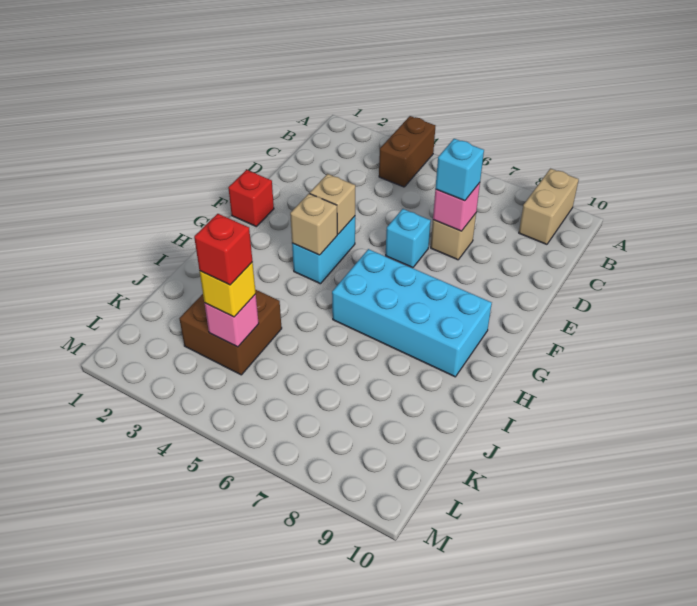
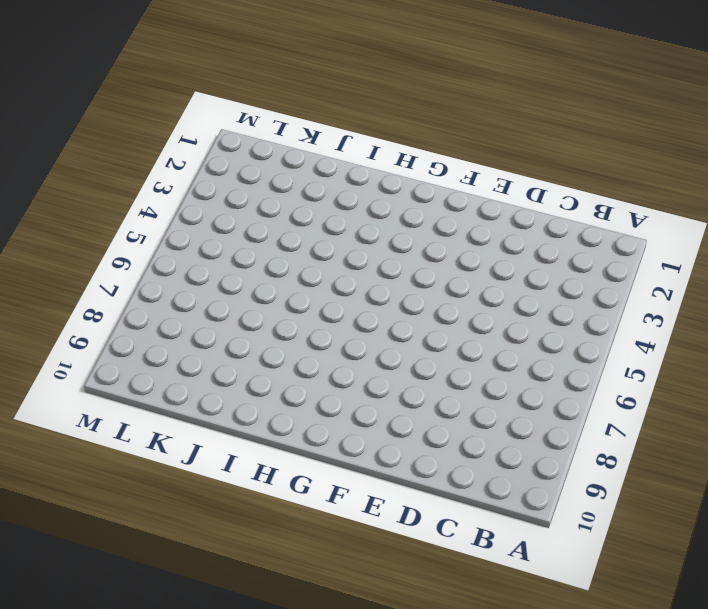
none -> brown 1x2 brick [379,116,435,187]
none -> tan 1x2 brick [519,169,579,244]
none -> tan 1x1 brick [431,213,476,260]

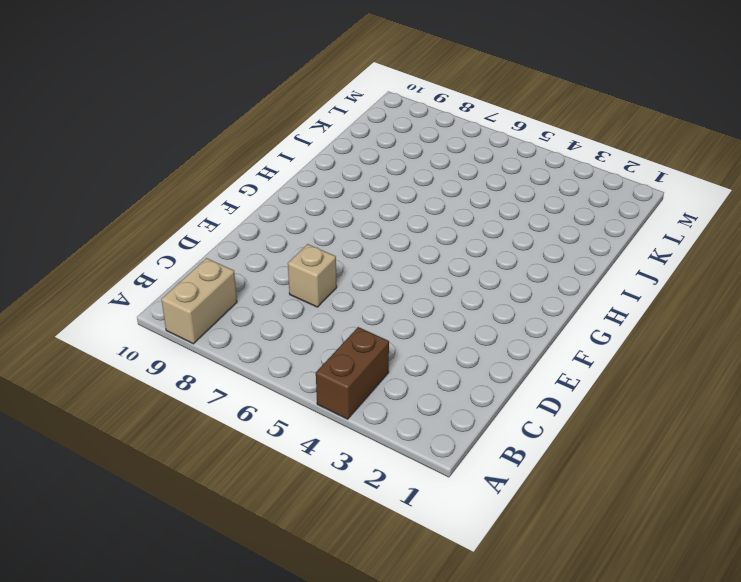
none -> cyan 1x1 brick [386,209,431,268]
none -> red 1x1 brick [228,170,274,226]
none -> cyan 1x2 brick [292,216,355,284]

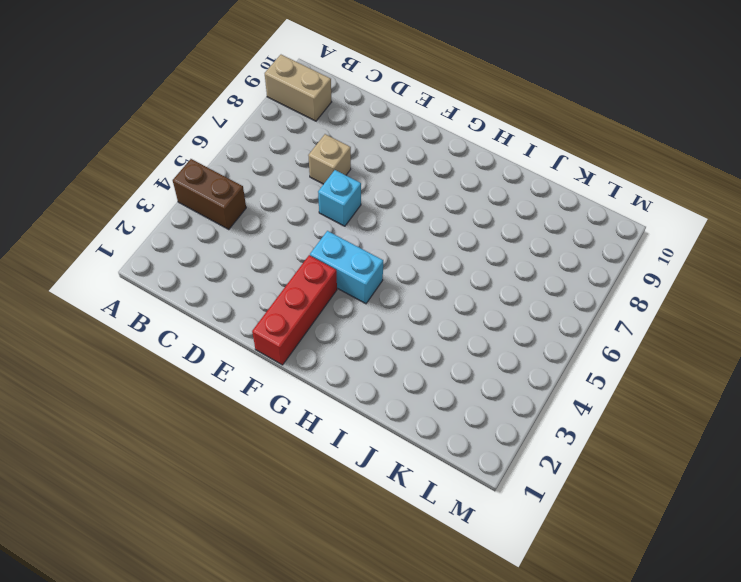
red 1x3 brick [252,255,337,365] -> red 1x1 brick [228,170,274,226]
none -> cyan 2x4 brick [332,249,492,377]
none -> brown 2x2 brick [179,289,282,375]
none -> pink 1x1 brick [433,183,480,231]

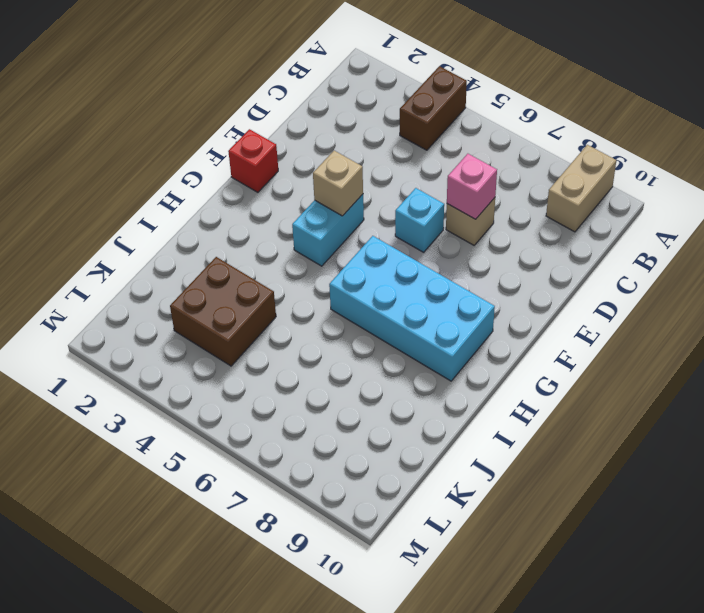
none -> tan 1x1 brick [290,193,337,255]
none -> pink 1x1 brick [204,294,259,347]
none -> cyan 1x1 brick [435,139,484,201]

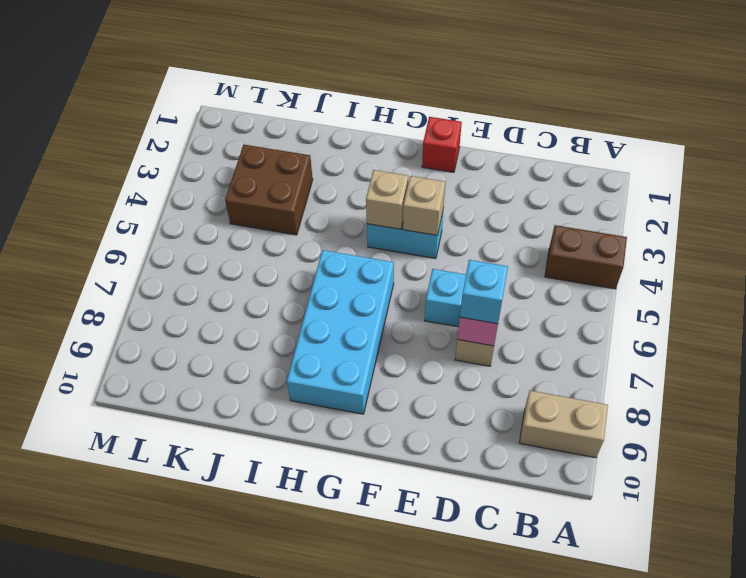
none -> pink 1x1 brick [204,294,259,347]
none -> yellow 1x1 brick [200,262,256,317]
none -> red 1x1 brick [194,214,252,285]

